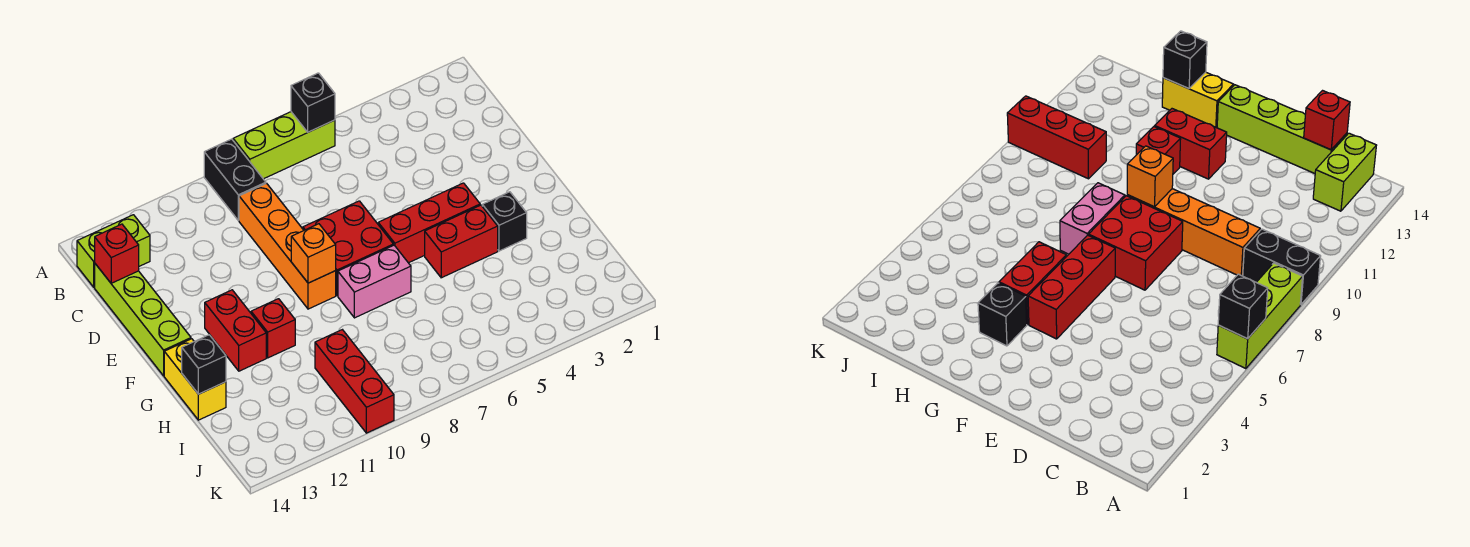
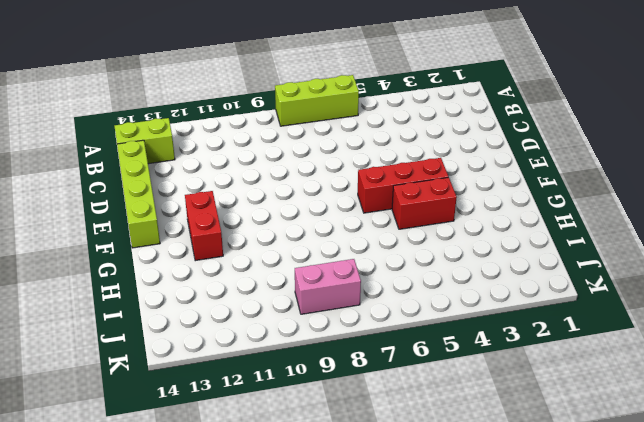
pink 1x2 brick [295,259,361,314] -> pink 1x2 brick moved to [338,245,411,318]
none -> black 1x2 brick [204,139,266,220]
none -> orange 1x4 brick [239,183,336,309]
none -> red 2x2 brick [303,201,393,296]

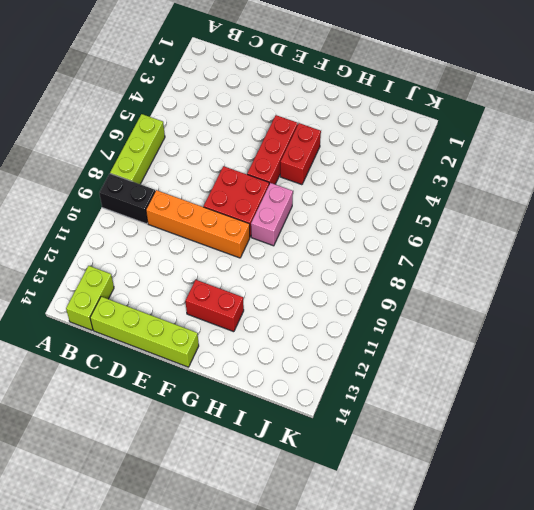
none -> black 1x1 brick [482,192,527,251]
none -> red 1x1 brick [251,299,295,358]
none -> yellow 1x2 brick [164,339,226,420]

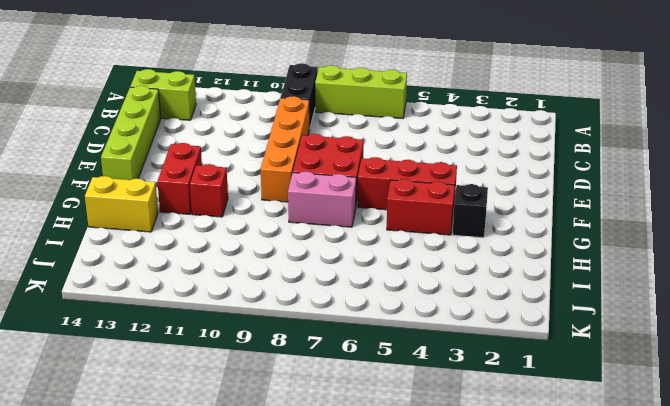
yellow 1x2 brick [85,176,158,232] -> yellow 1x2 brick turned to [164,339,226,420]
none -> red 1x3 brick [315,330,394,433]
none -> black 1x1 brick [291,73,335,132]
none -> red 1x1 brick [95,224,139,283]

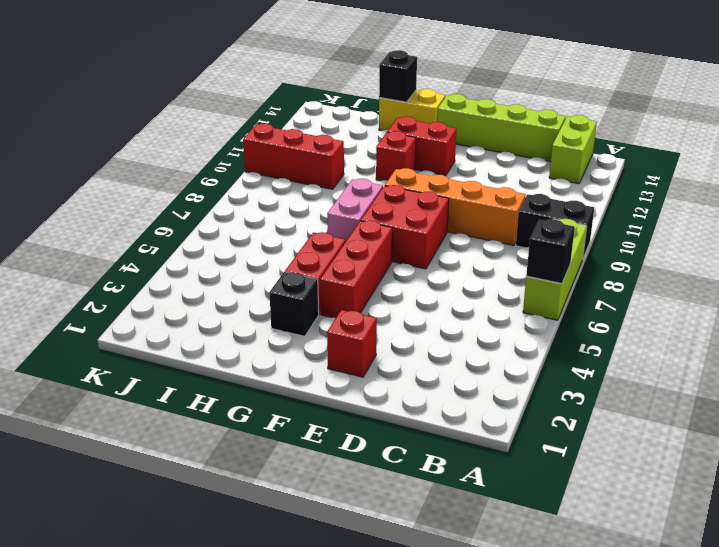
red 1x1 brick [327,310,377,377] -> red 1x1 brick moved to [95,224,139,283]
none -> orange 1x1 brick [291,224,336,283]

